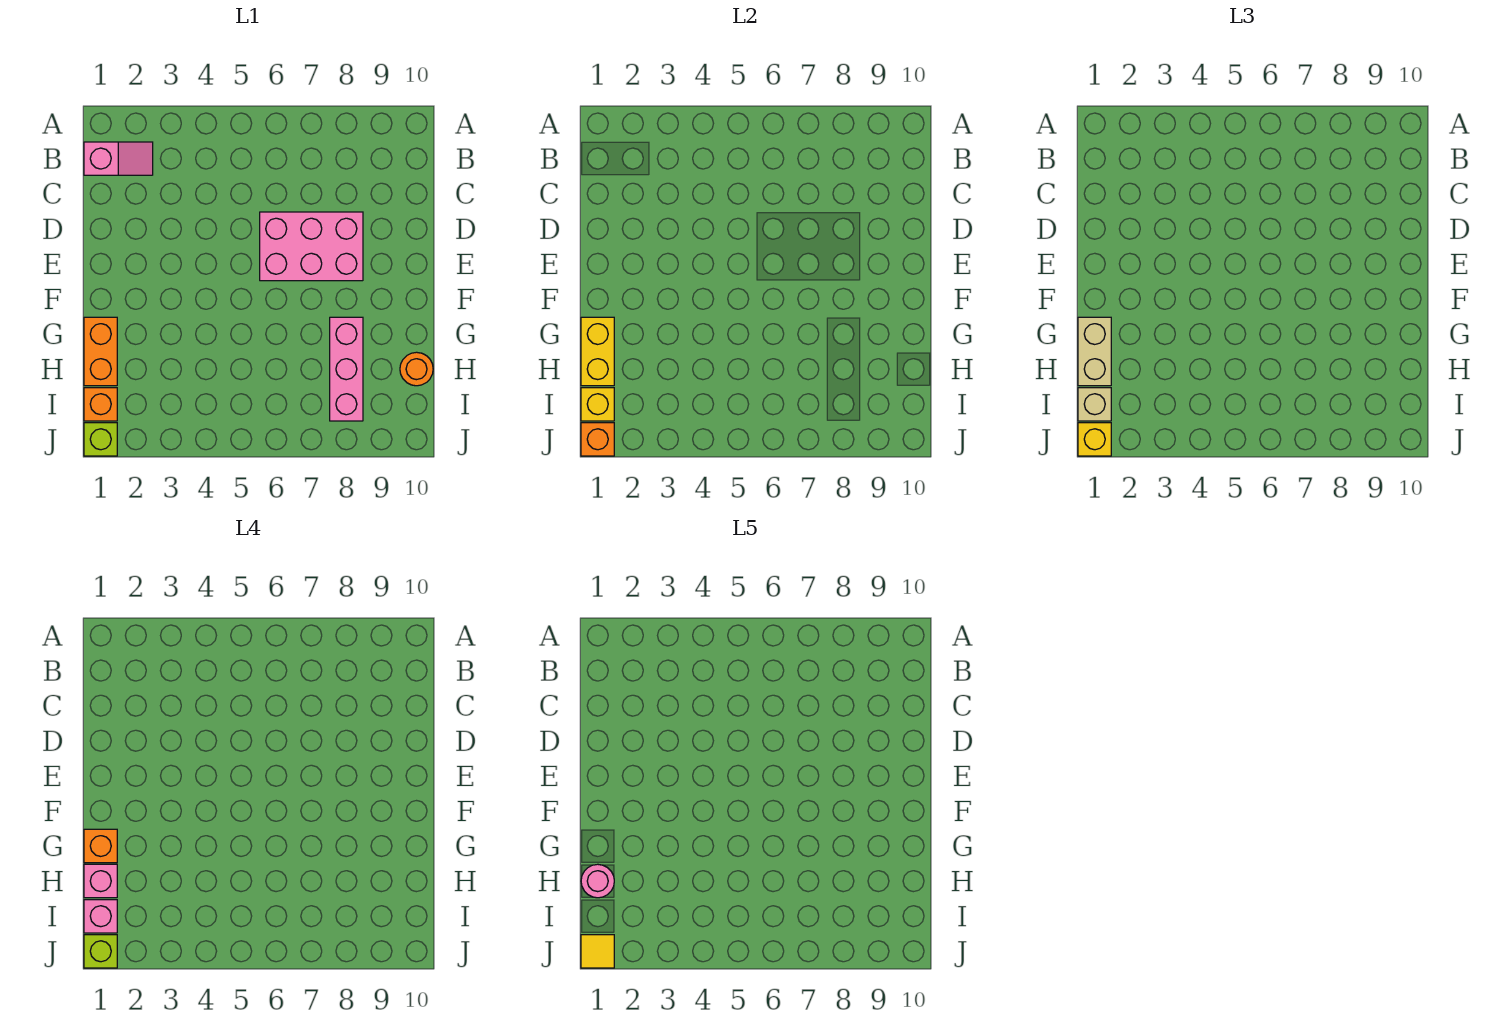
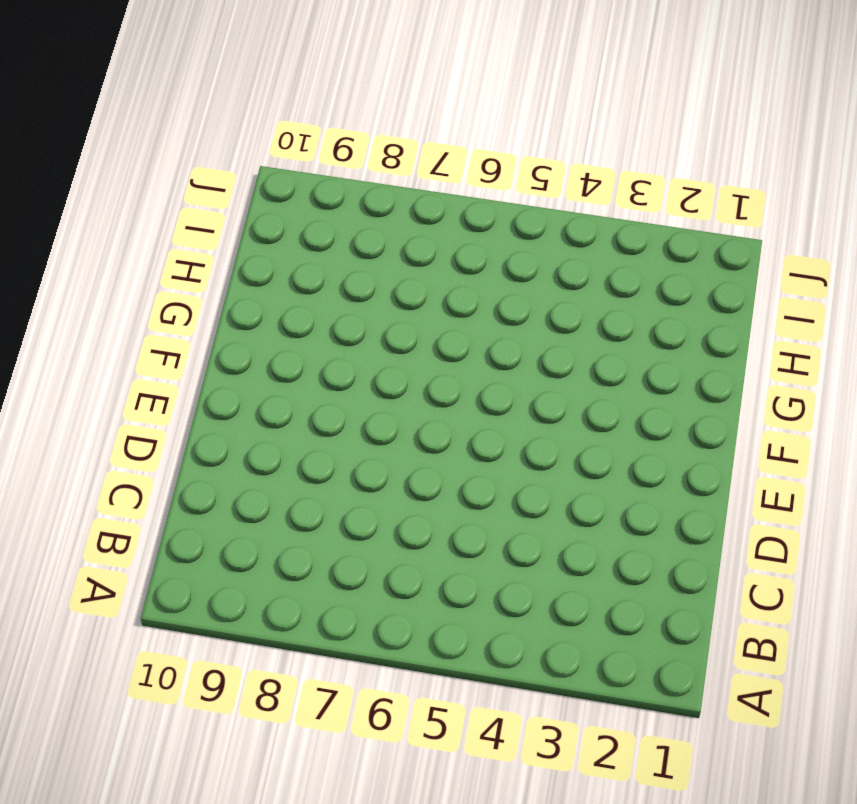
none -> pink 1x2 slope [84,142,153,175]
none -> pink 2x3 brick [260,212,363,281]
none -> orange 1x2 brick [84,317,117,386]

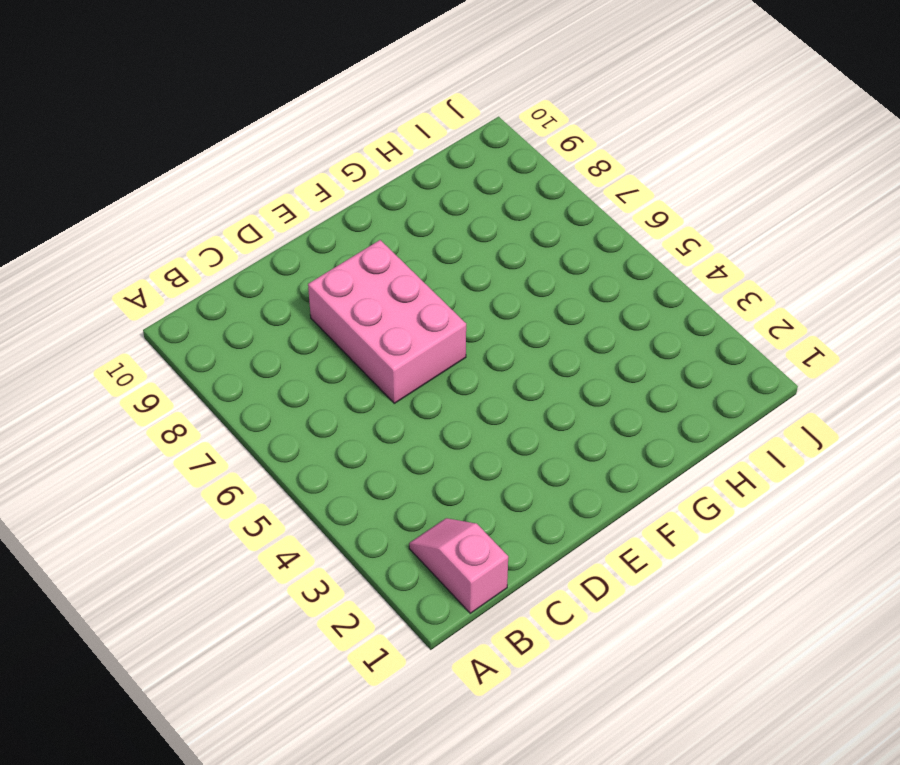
none -> orange 1x2 brick [84,317,117,386]
none -> pink 1x3 brick [330,317,363,421]
none -> orange 1x1 round brick [400,352,433,386]

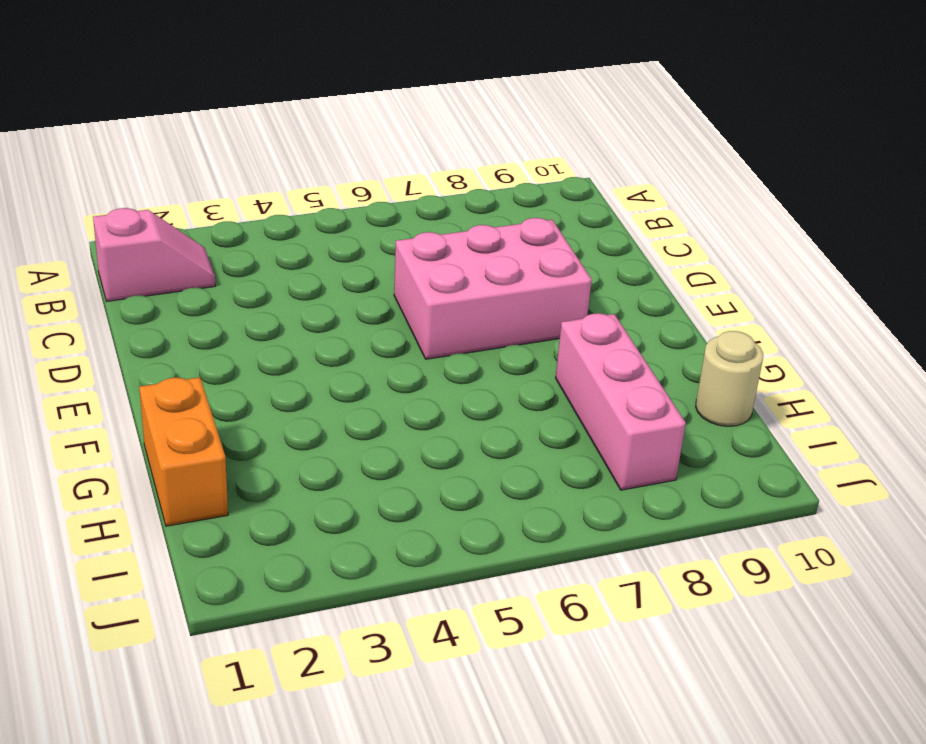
tan 1x1 round brick [696,331,763,426] -> orange 1x1 round brick [400,352,433,386]
none -> orange 1x1 brick [84,388,117,421]
none -> lime 1x1 brick [84,423,117,456]
none -> yellow 1x2 brick [581,317,614,386]

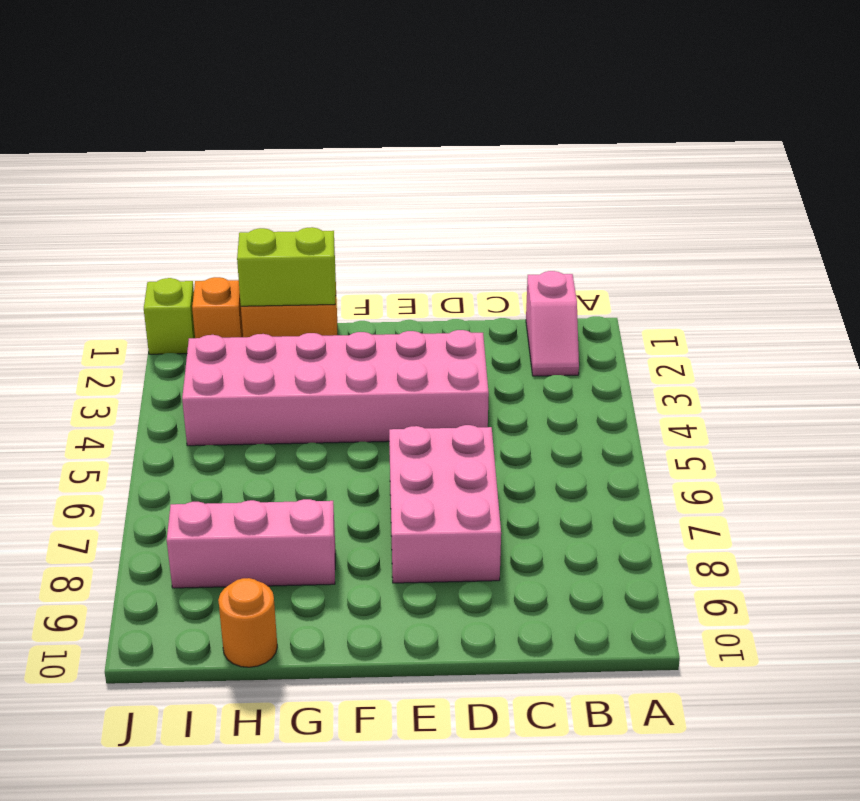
pink 2x6 brick [182,330,489,446] -> none
lime 1x2 brick [237,227,336,306] -> yellow 1x2 brick [581,317,614,386]
none -> yellow 1x1 brick [581,388,614,421]
none -> orange 1x1 brick [581,423,614,456]
none -> tan 1x2 brick [1078,317,1111,386]

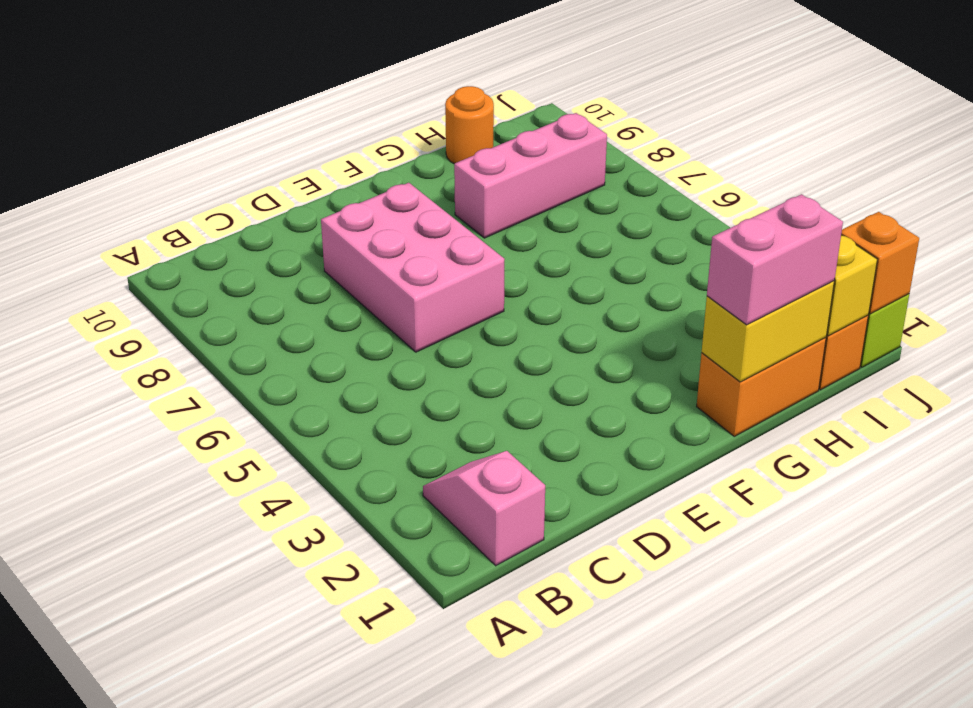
pink 1x2 brick [707,194,843,325] -> tan 1x2 brick [1078,317,1111,386]
none -> tan 1x1 brick [1078,388,1111,421]
none -> yellow 1x1 brick [1078,423,1111,456]
none -> orange 1x1 brick [84,829,117,863]

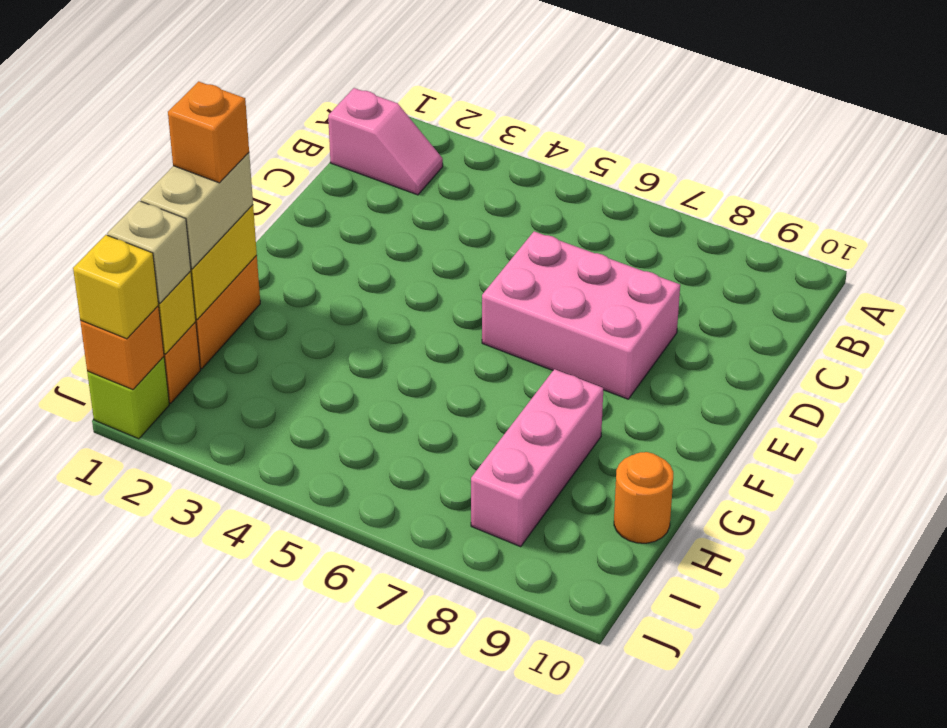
none -> pink 1x1 brick [84,864,117,898]
none -> pink 1x1 brick [84,900,117,933]
none -> lime 1x1 brick [84,935,117,968]

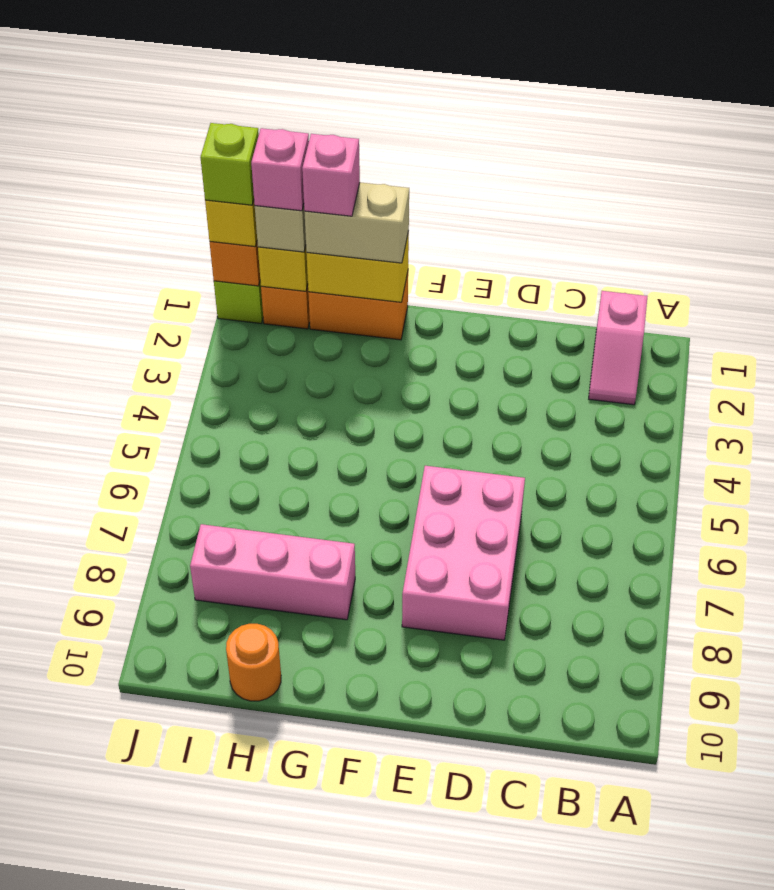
none -> orange 1x1 brick [84,829,117,863]
none -> pink 1x1 round brick [581,864,614,898]
none -> yellow 1x1 tile [581,935,614,968]

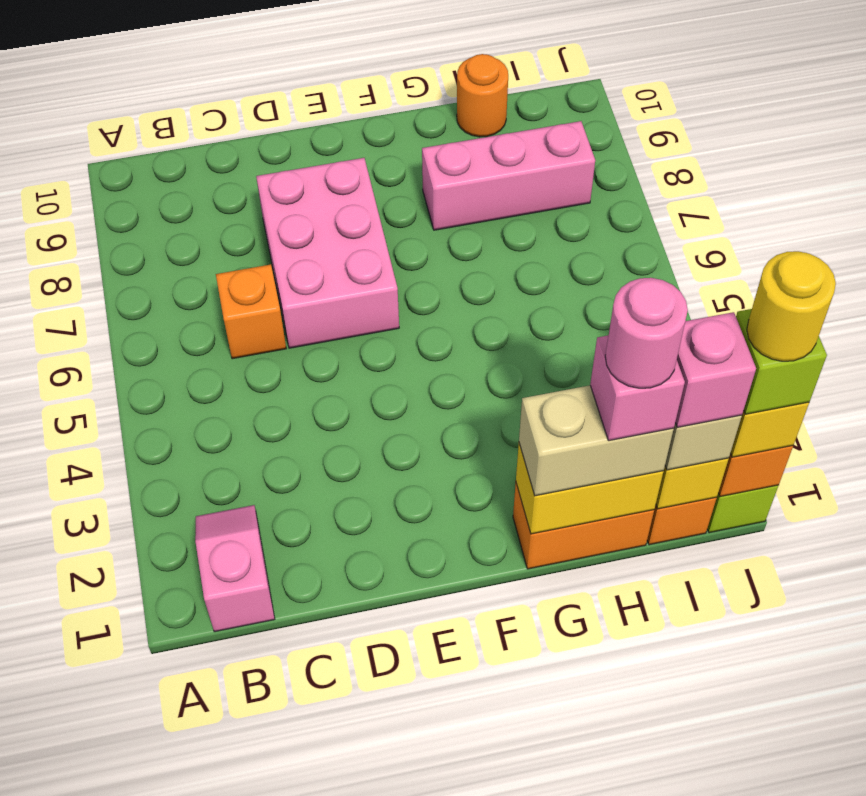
orange 1x1 brick [216,264,286,359] -> orange 1x1 brick moved to [84,829,117,863]
yellow 1x1 round brick [747,251,836,361] -> yellow 1x1 tile [581,935,614,968]

